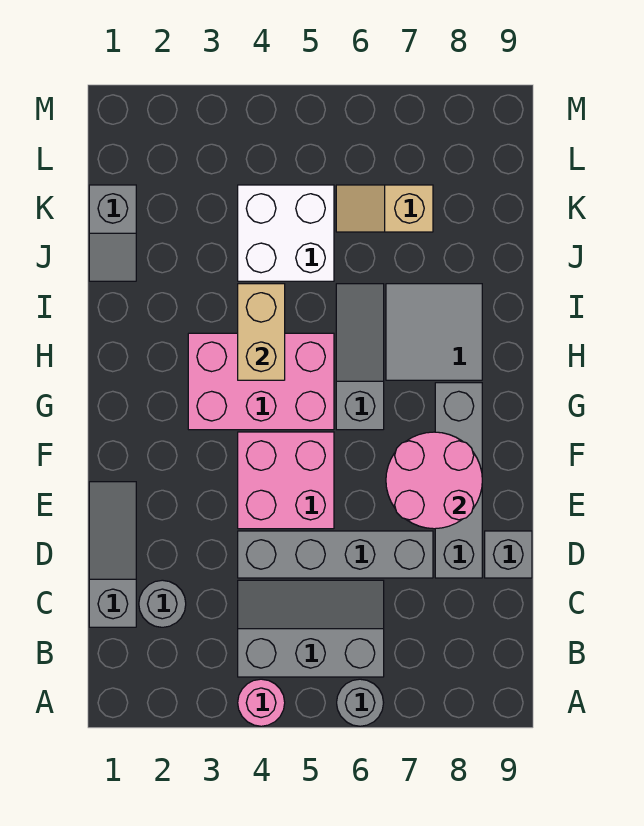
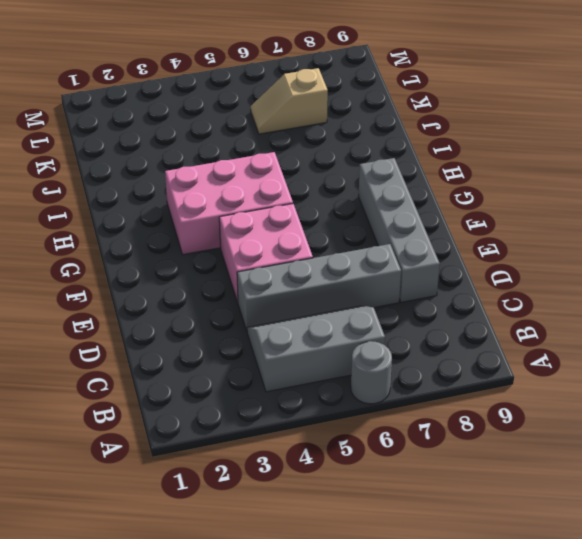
none -> pink 1x1 round brick [238,679,285,726]
none -> grey 1x3 slope [89,482,136,627]
none -> grey 1x1 round brick [139,580,186,627]

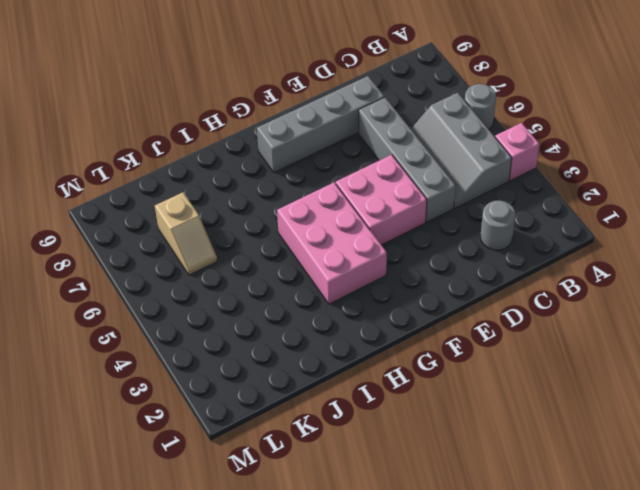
pink 1x1 brick [495,123,539,181] -> pink 1x1 round brick [238,679,285,726]
none -> grey 1x3 slope [89,482,136,627]
none -> grey 1x1 brick [485,531,532,578]
none -> grey 1x3 slope [336,284,384,430]

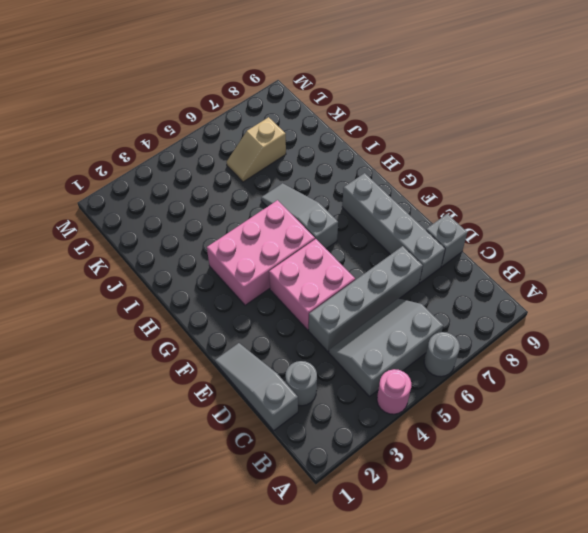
none -> grey 2x2 tile [386,284,482,380]
none -> grey 1x2 slope [89,185,136,281]
none -> white 2x2 brick [238,185,334,281]

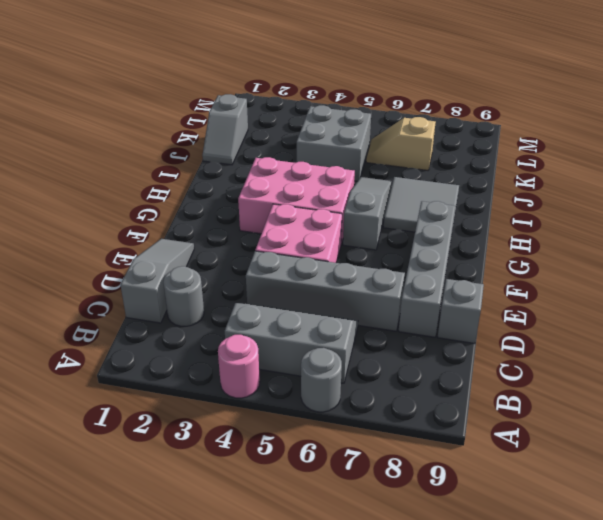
grey 2x2 brick [297,105,371,181] -> white 2x2 brick [238,185,334,281]
none -> pink 2x2 round brick [386,432,482,529]
none -> tan 1x2 brick [238,284,285,380]

